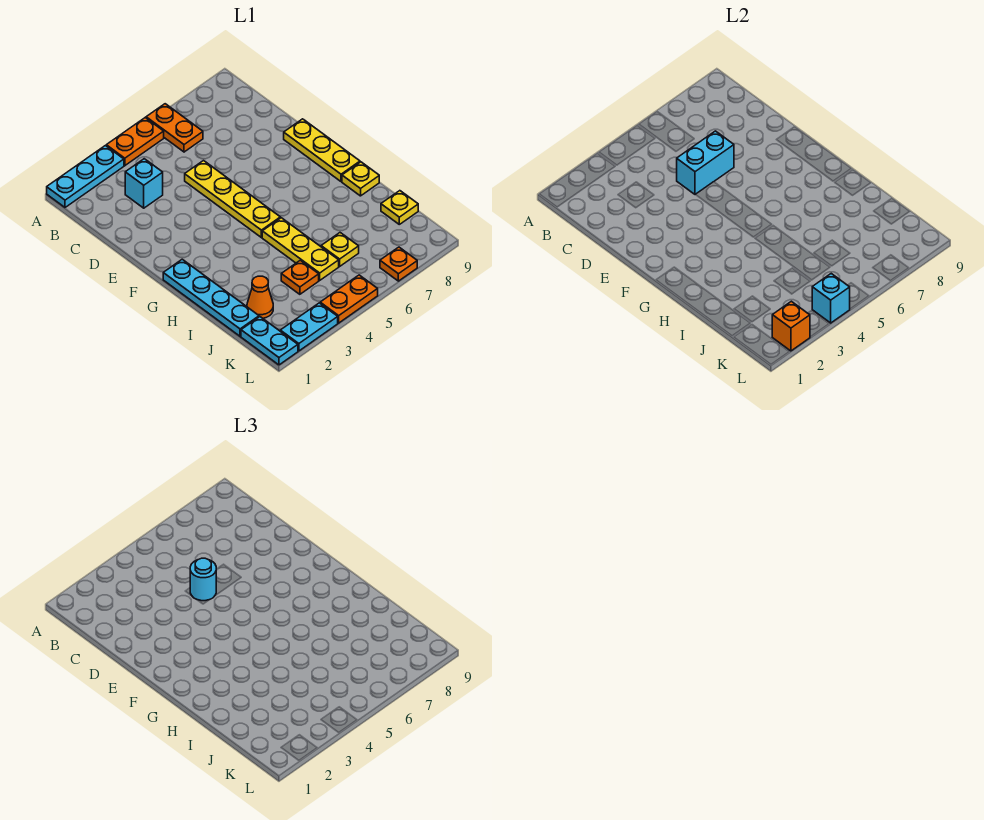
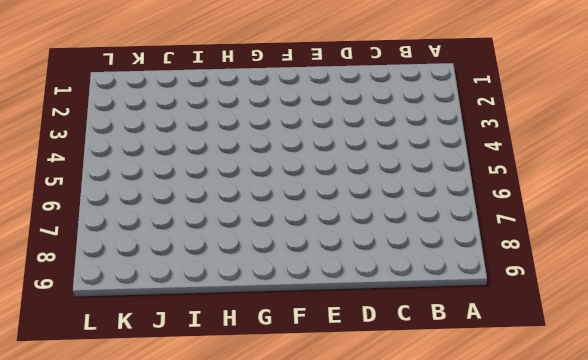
none -> cyan 1x3 plate [47,146,124,207]
none -> orange 1x2 plate [106,118,164,166]
none -> orange 1x2 plate [146,104,203,152]

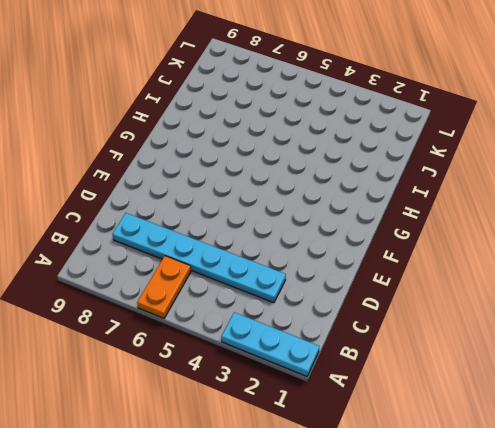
cyan 1x6 plate [112,213,286,303] -> cyan 1x1 brick [125,159,163,208]
none -> orange 1x2 plate [106,118,164,166]
none -> yellow 1x4 plate [185,161,280,237]
none -> yellow 1x3 plate [284,119,360,182]

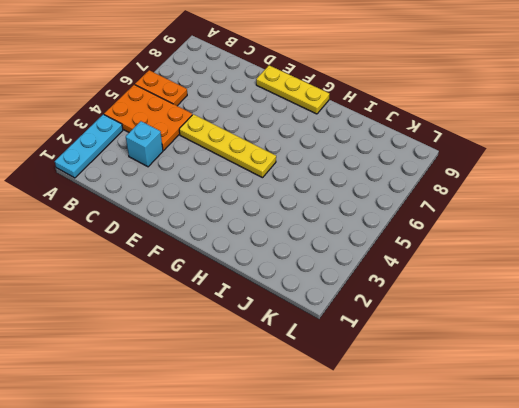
orange 2x3 plate [104,85,192,150] -> orange 1x2 plate [106,118,164,166]
none -> cyan 1x4 plate [163,259,259,336]
none -> yellow 1x3 plate [262,218,339,280]
none -> yellow 1x1 plate [342,162,379,196]

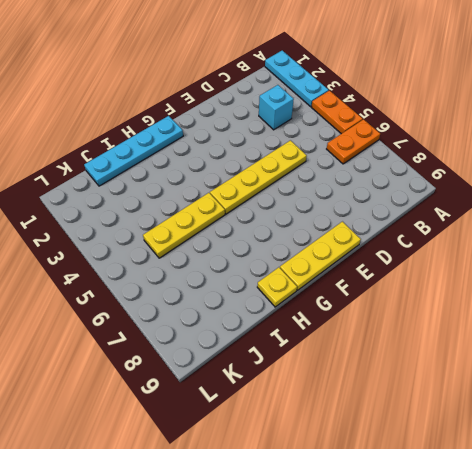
none -> orange 1x1 cone [247,276,273,318]
none -> orange 1x1 plate [281,260,319,294]
none -> yellow 1x1 plate [321,233,359,266]

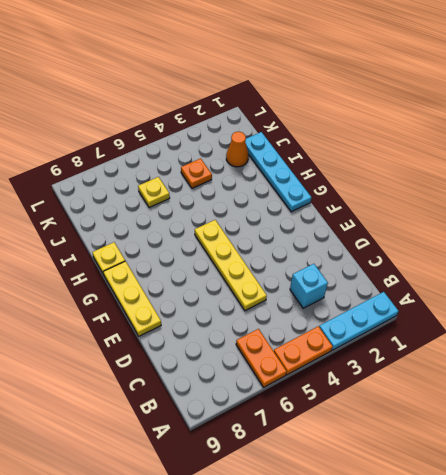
none -> yellow 1x3 plate [262,218,339,280]
none -> yellow 1x1 plate [381,191,418,224]
none -> cyan 1x2 plate [241,317,298,365]

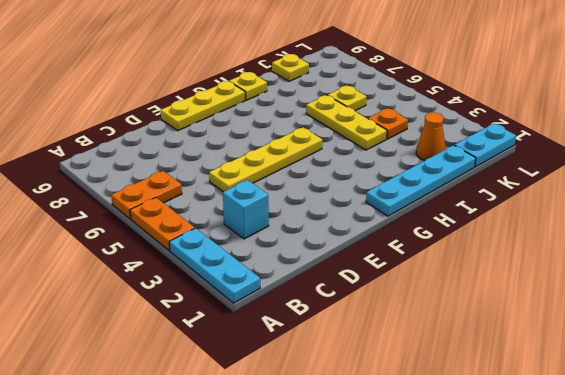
yellow 1x3 plate [306,95,387,150] -> yellow 1x3 plate turned to [262,218,339,280]
none -> cyan 1x2 plate [280,303,338,351]
none -> orange 1x2 plate [320,275,378,323]
none -> orange 1x1 plate [380,247,417,281]

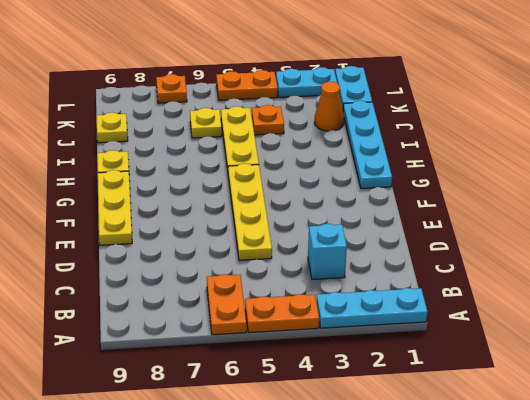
none -> cyan 1x2 brick [677,131,734,195]
none -> orange 1x1 brick [772,301,810,351]
none -> cyan 1x1 brick [812,274,850,323]

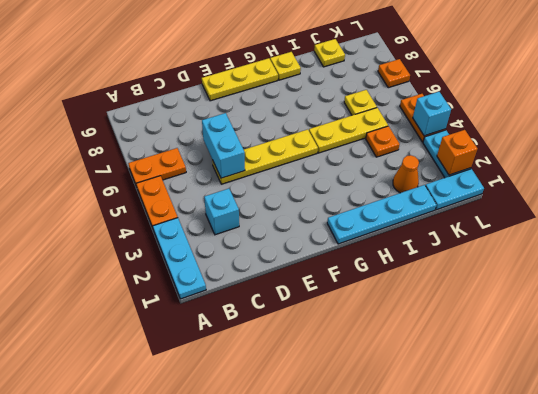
none -> cyan 1x1 round brick [190,558,216,601]

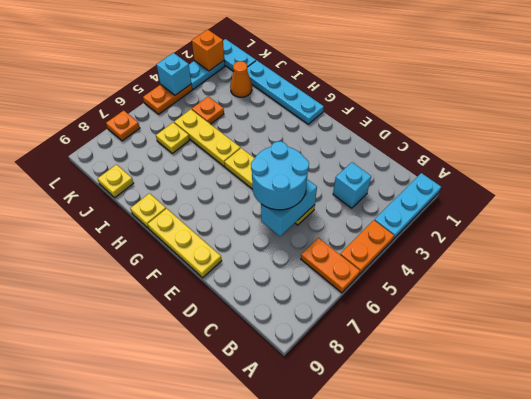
cyan 2x2 round brick [251,141,309,210] -> cyan 1x1 round brick [190,558,216,601]

